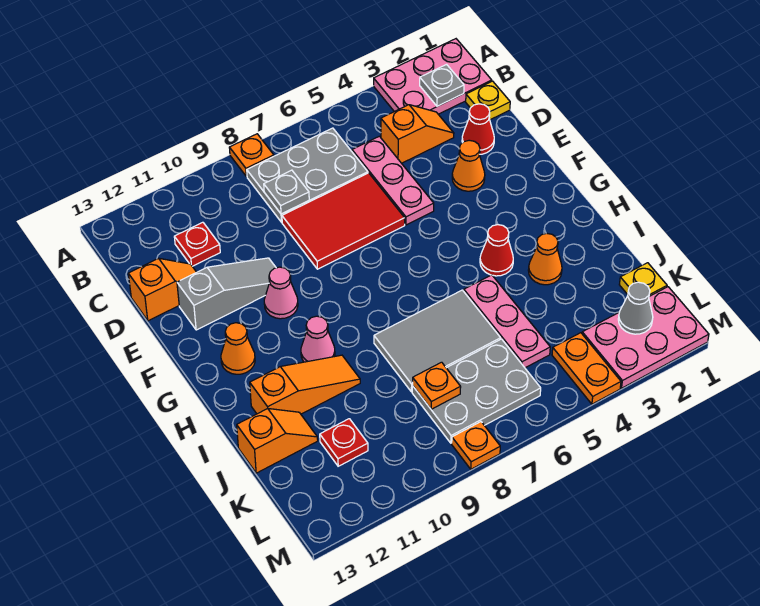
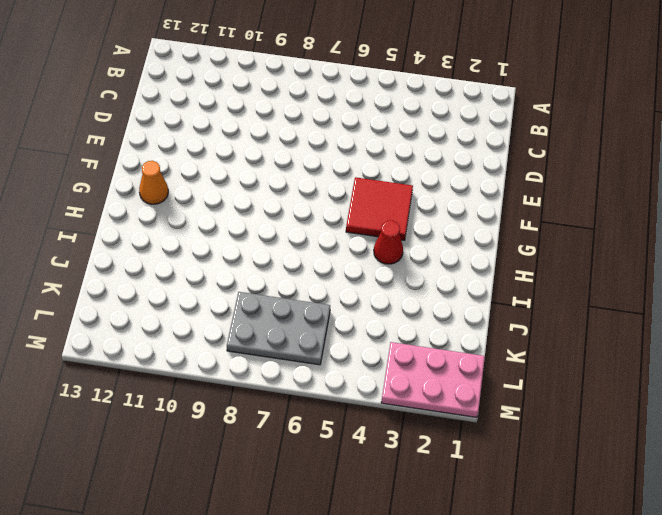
red 2x2 tile [346,177,413,241] -> none
none -> pink 2x3 plate [374,39,492,114]
none -> orange 1x1 plate [229,134,274,177]
none -> grey 2x3 plate [247,128,368,222]
none -> yellow 1x1 plate [466,81,510,120]

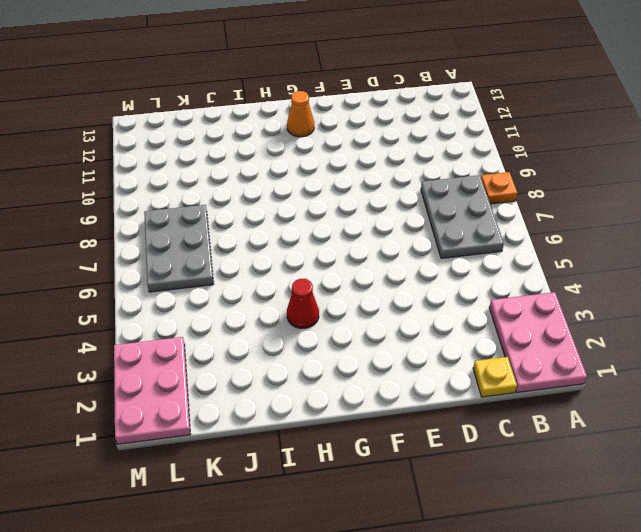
none -> orange 1x2 slope [381,105,454,163]
none -> pink 1x3 plate [352,136,434,225]
none -> red 1x1 plate [174,222,220,266]
none -> red 1x1 cone [462,104,494,154]

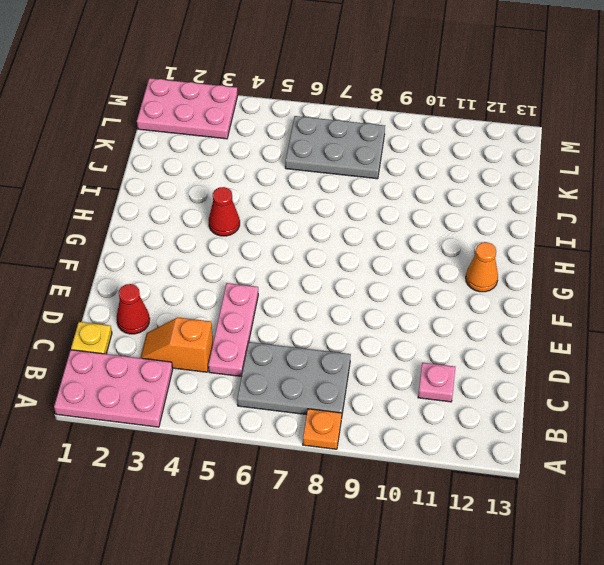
pink 1x1 plate [418,363,455,402] -> red 1x1 plate [174,222,220,266]
none -> red 2x3 tile [282,173,405,269]
none -> orange 1x2 slope [128,258,197,321]
none -> orange 1x1 cone [452,140,485,191]
none -> grey 1x3 slope [177,258,276,330]

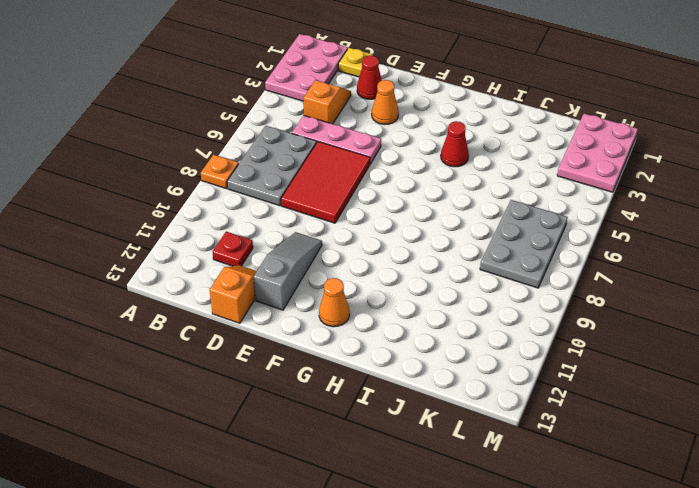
none -> pink 1x1 cone [264,267,298,319]
none -> pink 1x1 cone [301,316,335,362]
none -> orange 1x1 cone [528,233,562,285]
none -> pink 1x3 plate [464,275,550,368]

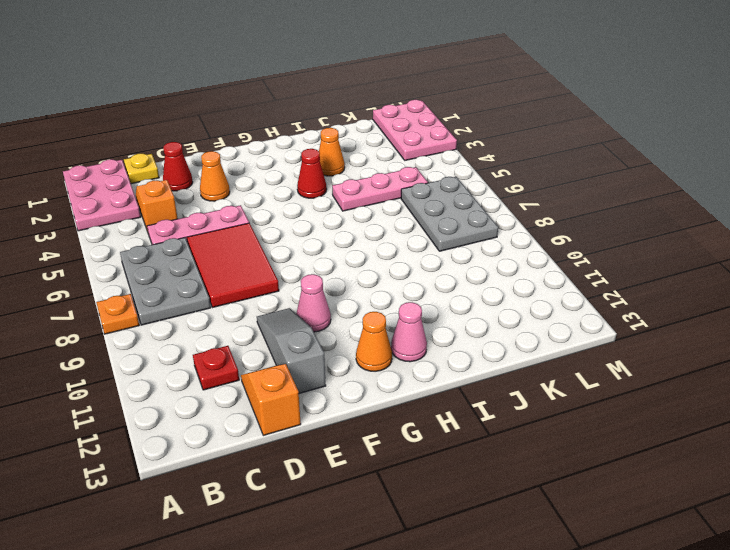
pink 1x1 cone [391,302,427,362] -> pink 1x1 cone moved to [301,316,335,362]
none -> grey 2x3 tile [374,290,501,392]
none -> orange 1x3 slope [250,355,360,414]
none -> orange 1x2 slope [237,409,318,473]
none -> yellow 1x1 plate [619,263,667,296]

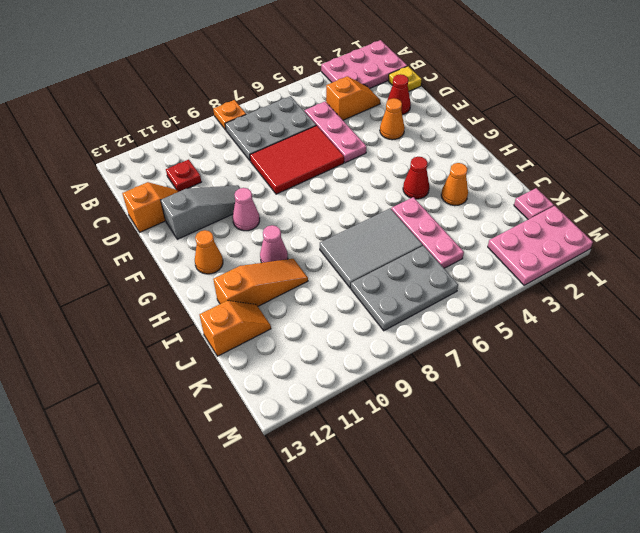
pink 1x1 plate [514,188,554,219] -> yellow 1x1 plate [619,263,667,296]
none -> red 1x1 plate [320,419,368,466]
none -> orange 1x2 plate [552,333,621,404]
none -> orange 1x1 plate [452,422,500,469]
none -> grey 1x1 plate [420,64,464,106]

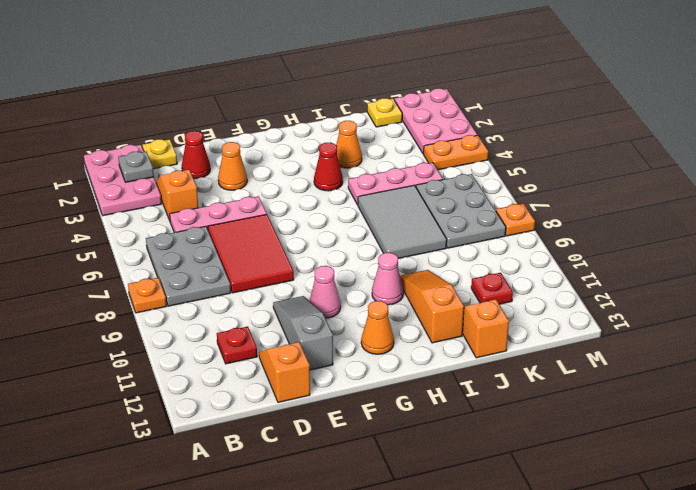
none -> grey 1x1 plate [264,170,309,214]
none -> orange 1x1 plate [412,362,461,409]
none -> grey 1x1 cone [618,282,653,334]

